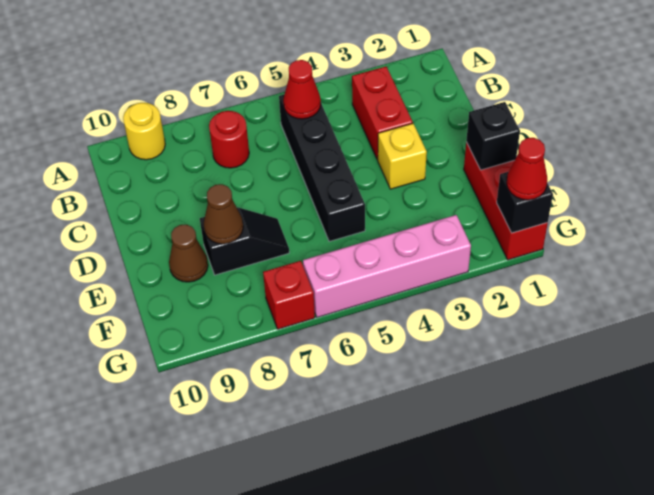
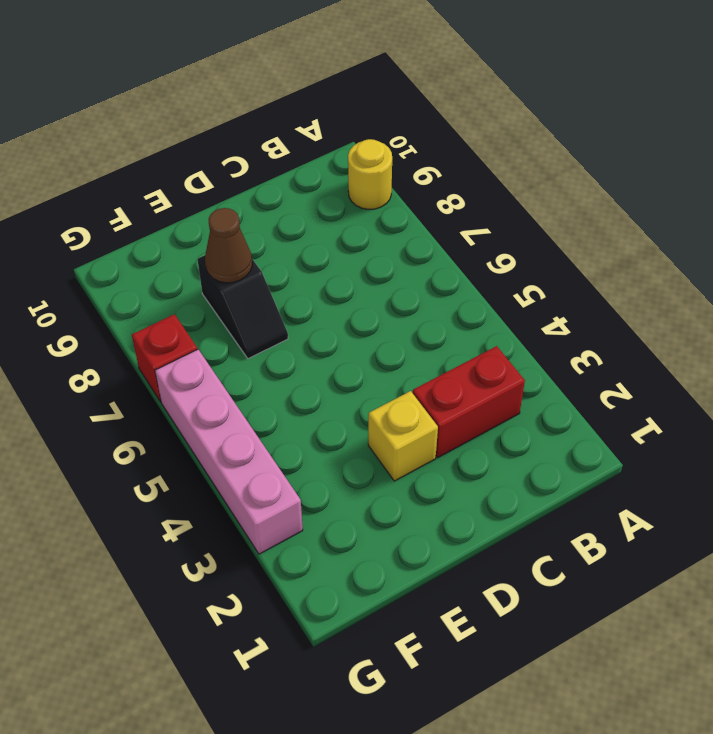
none -> black 1x4 brick [279,95,365,241]
none -> red 1x1 round brick [209,111,249,168]
none -> red 1x3 brick [464,142,548,260]

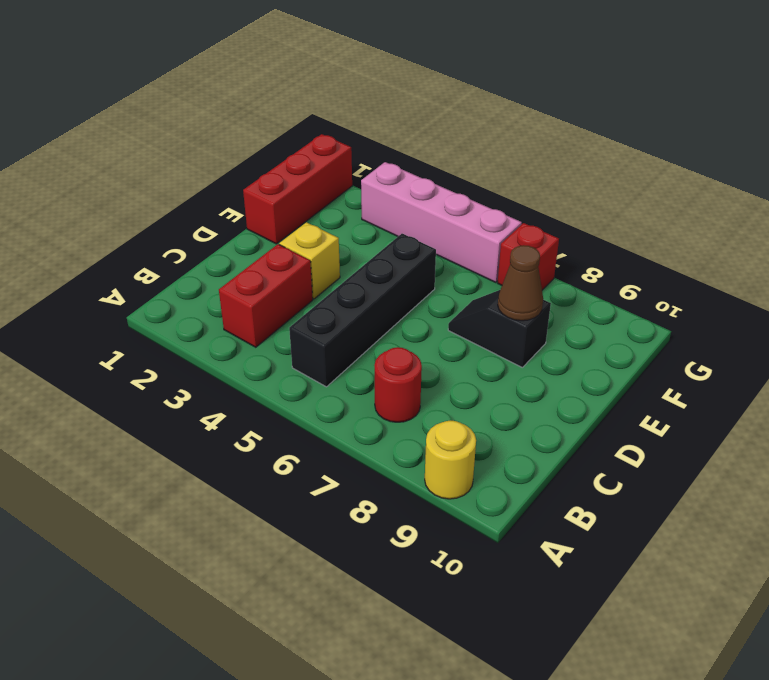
none -> brown 1x1 cone [169,225,208,282]
none -> red 1x1 cone [283,60,321,119]
none -> black 1x1 brick [466,102,520,170]

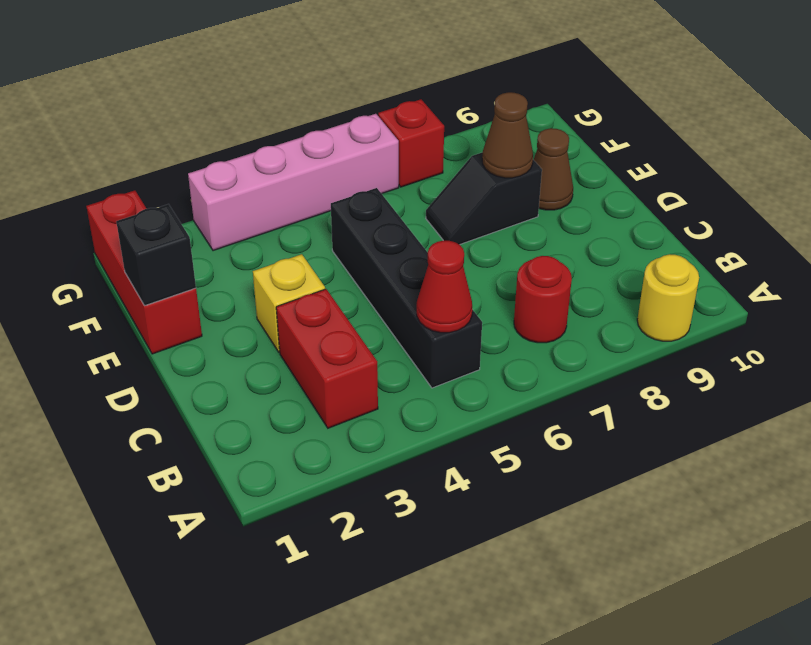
none -> black 1x1 brick [497,172,553,233]
none -> red 1x1 cone [507,138,547,200]

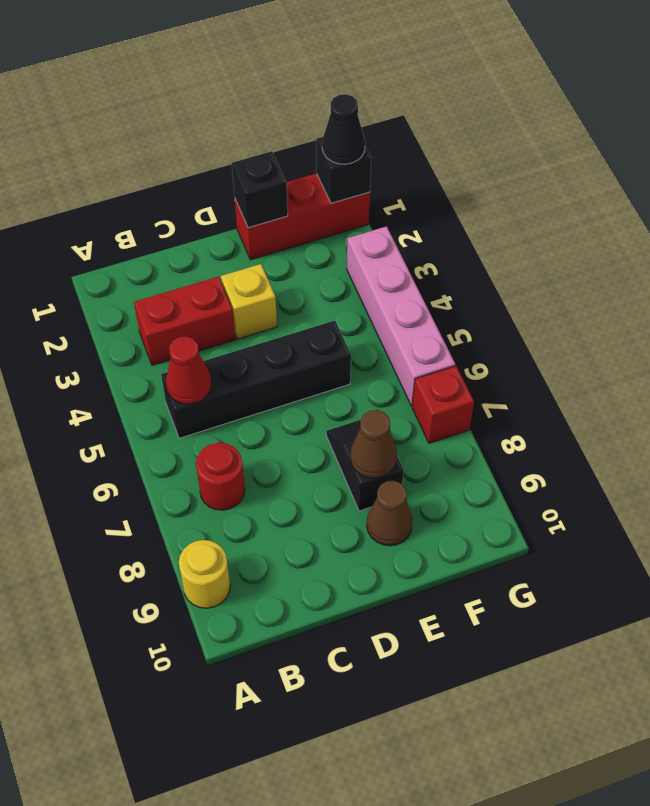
black 1x1 cone [322,94,365,164] -> red 1x1 cone [507,138,547,200]

